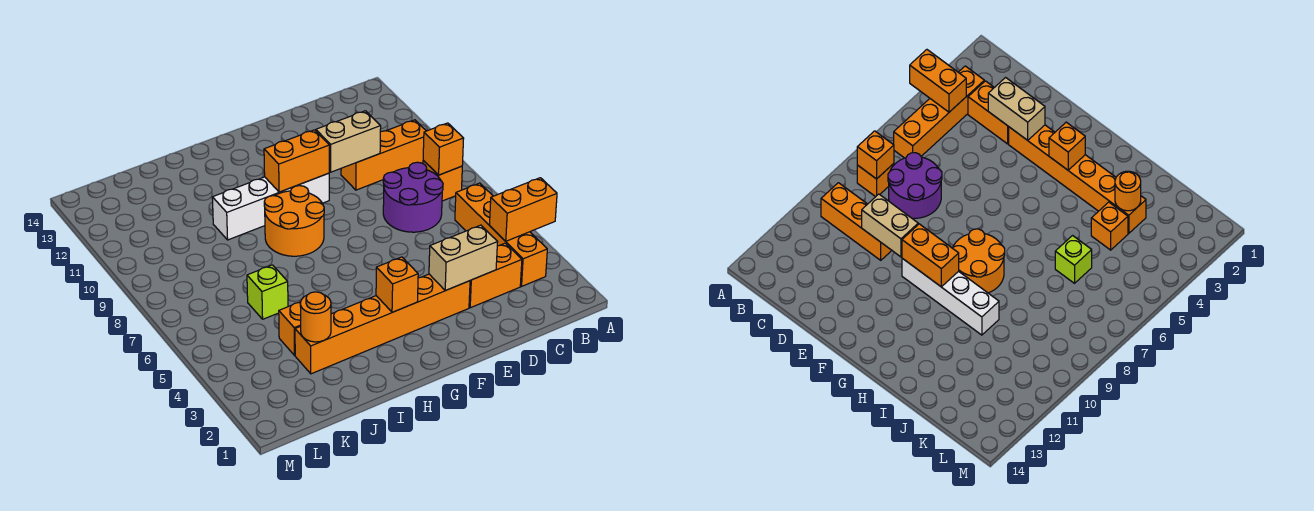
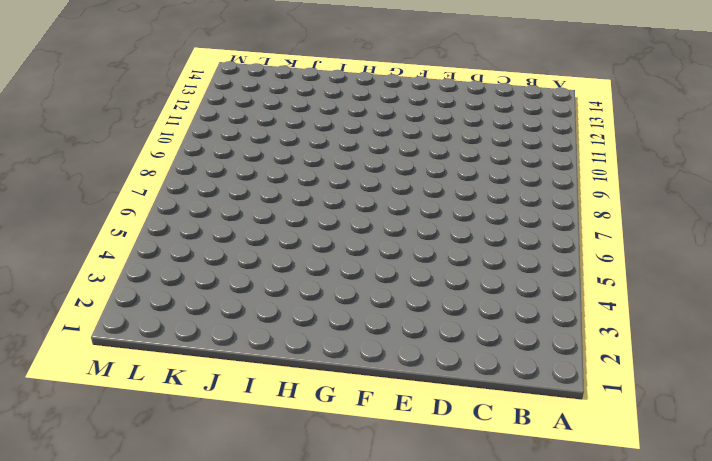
none -> orange 1x4 brick [455,183,547,286]
none -> orange 1x1 brick [423,161,462,201]
none -> orange 1x3 brick [341,120,426,190]

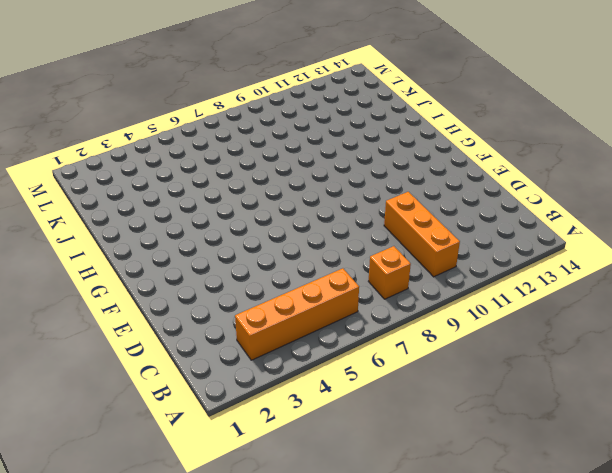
none -> orange 1x2 brick [469,243,522,308]
none -> purple 2x2 round brick [383,162,443,232]
none -> orange 1x6 brick [295,274,470,374]

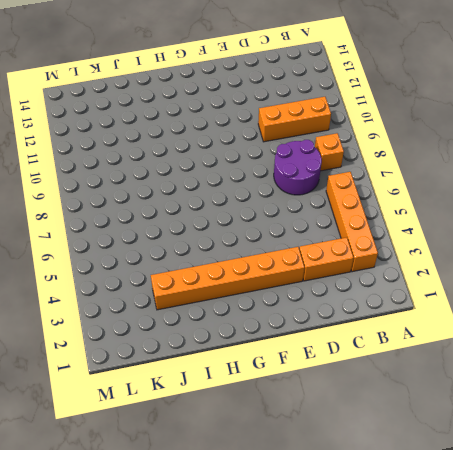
none -> white 1x4 brick [212,173,329,240]
none -> orange 2x2 round brick [264,186,324,256]
none -> orange 1x1 brick [279,302,301,355]

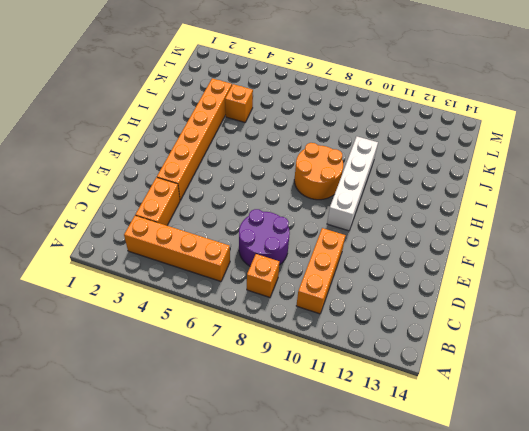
none -> lime 1x1 brick [247,265,288,319]
none -> orange 1x2 brick [490,178,557,241]
none -> orange 1x1 brick [423,123,464,175]

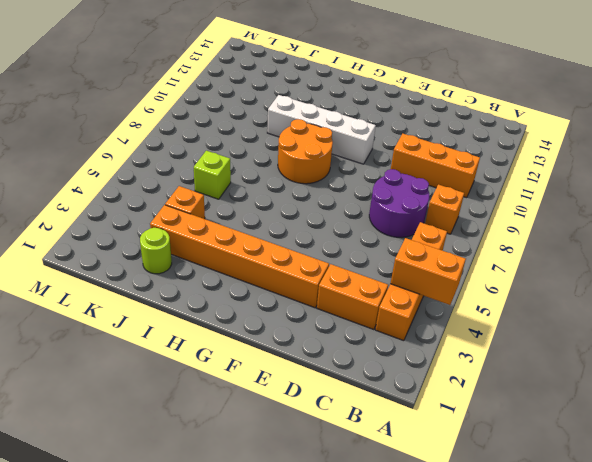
lime 1x1 round brick [140,228,172,274] -> none
none -> orange 1x1 brick [423,123,464,175]
none -> tan 1x2 brick [429,225,498,291]
none -> tan 1x2 brick [316,111,381,172]

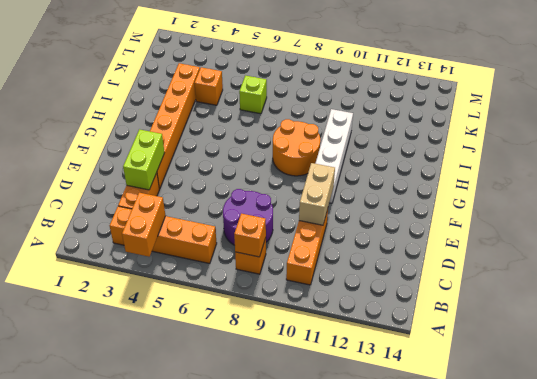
lime 1x2 brick [123,129,165,190] -> tan 1x2 brick [429,225,498,291]
none -> orange 1x2 brick [264,130,329,192]
none -> orange 1x1 brick [376,257,418,312]
none -> orange 1x1 round brick [300,292,331,342]

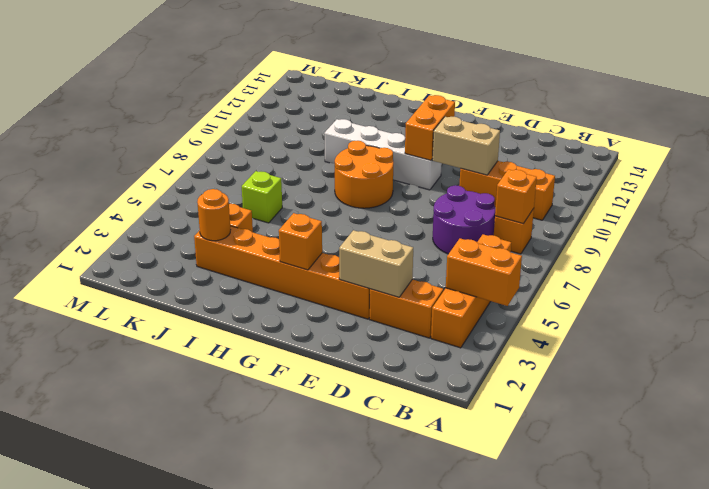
orange 1x2 brick [405,95,455,160] -> orange 1x2 brick turned to [264,130,329,192]

